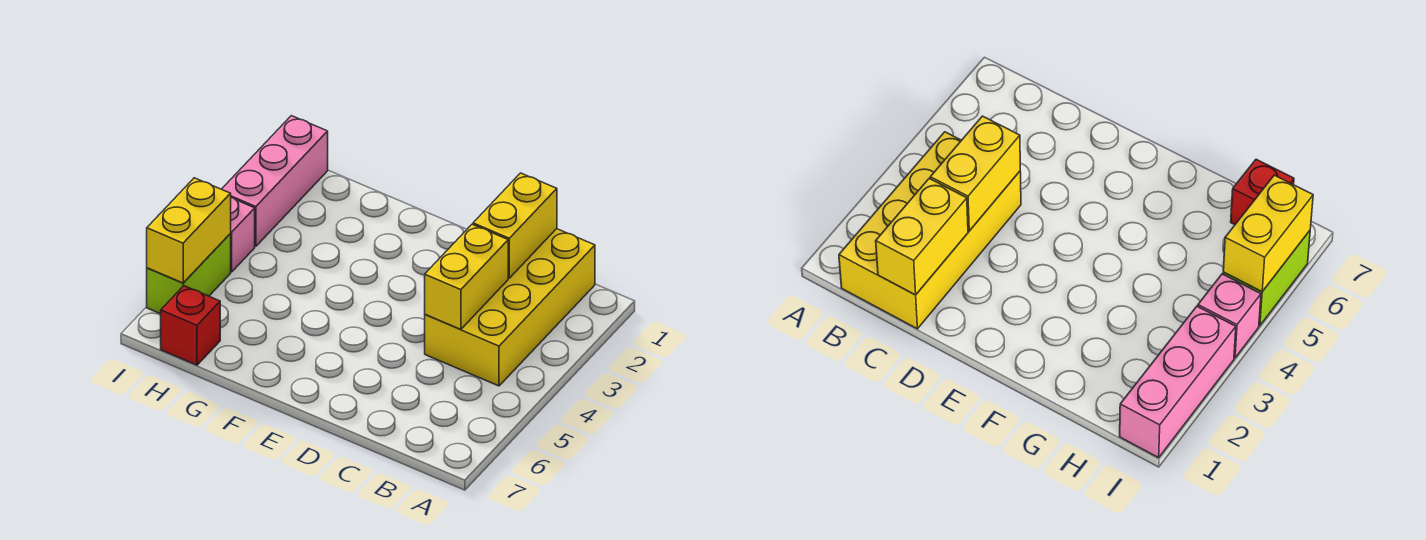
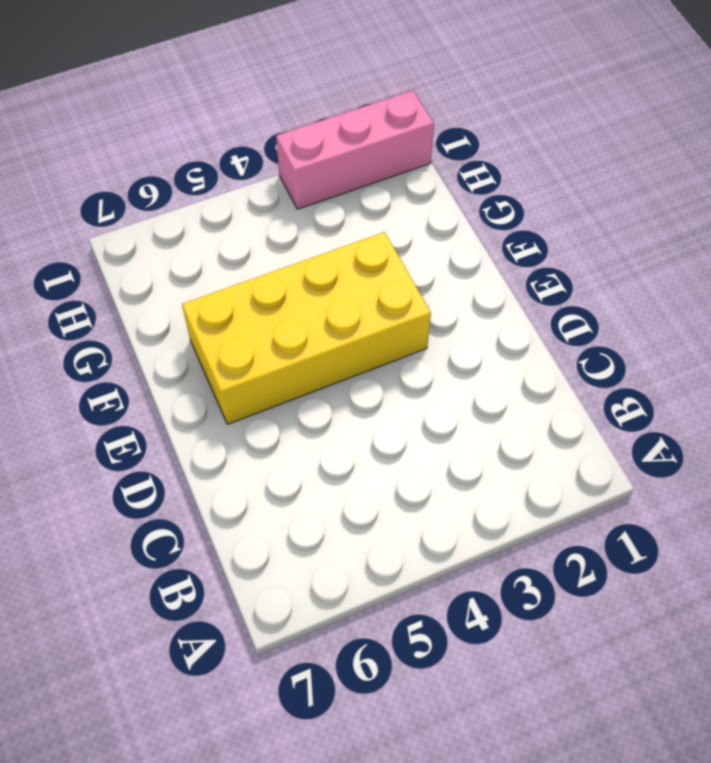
yellow 2x4 brick [182,232,431,424] -> yellow 2x4 brick moved to [425,229,595,386]
none -> red 1x1 brick [161,286,220,365]
none -> pink 1x1 brick [230,197,255,272]

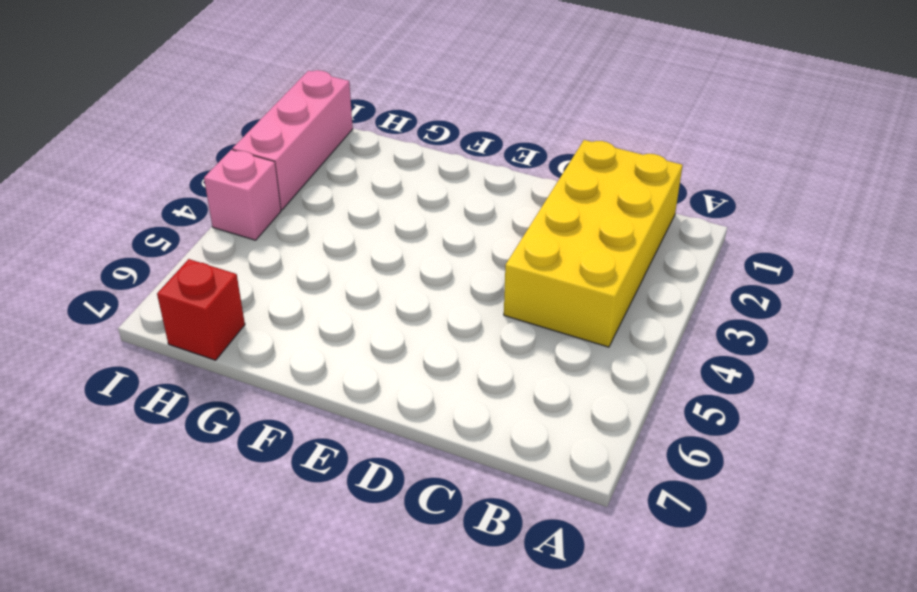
none -> lime 1x2 brick [147,234,231,314]
none -> yellow 1x2 brick [473,173,557,278]

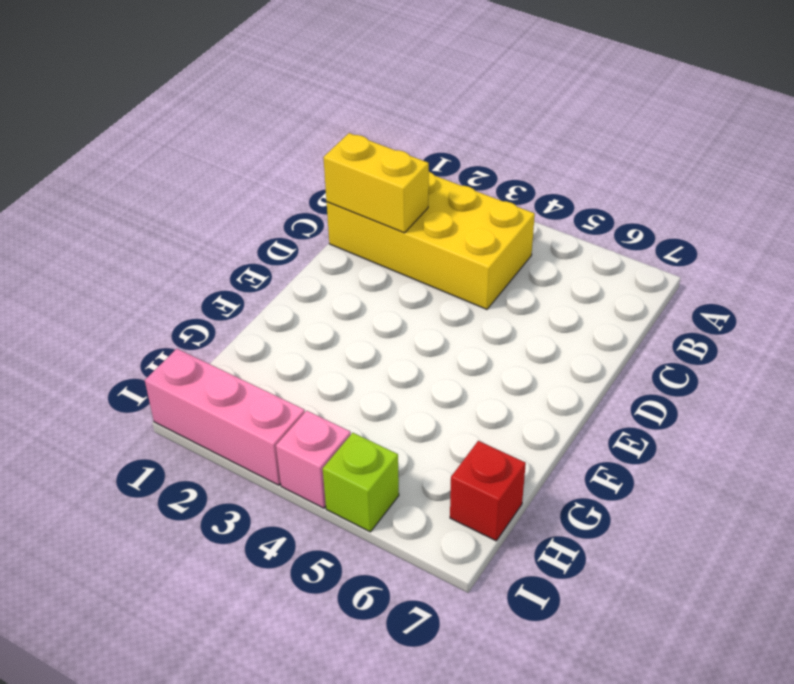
lime 1x1 brick [323,433,399,532] -> lime 1x2 brick [147,234,231,314]
none -> yellow 1x2 brick [425,224,508,330]
none -> yellow 1x2 brick [147,178,231,283]

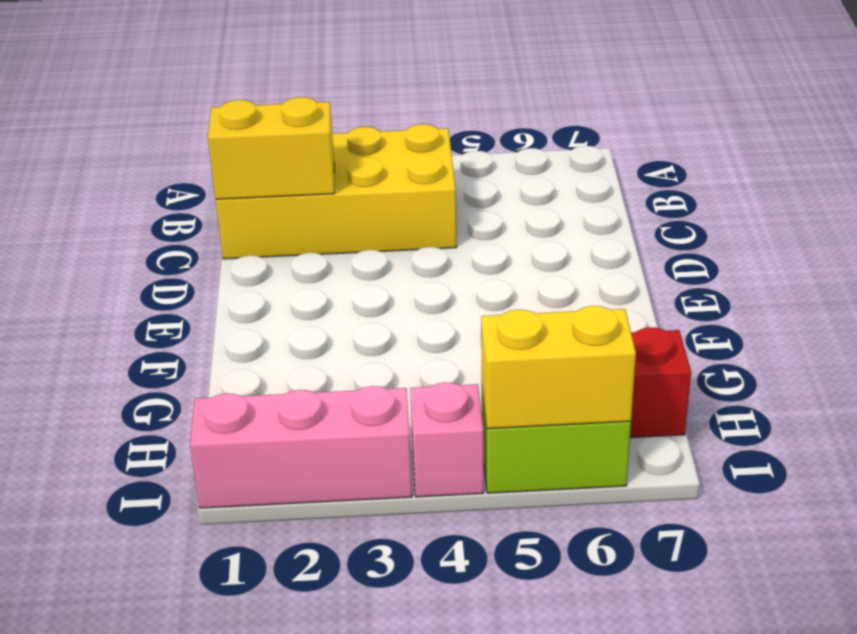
none -> yellow 1x2 brick [425,224,508,330]

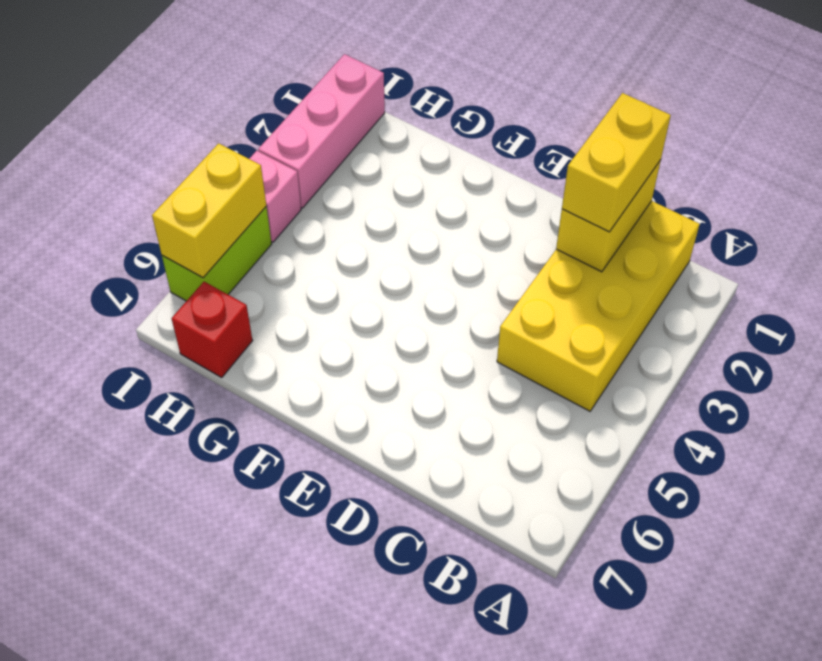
yellow 1x2 brick [562,93,671,232] -> yellow 1x2 brick moved to [425,224,508,330]

